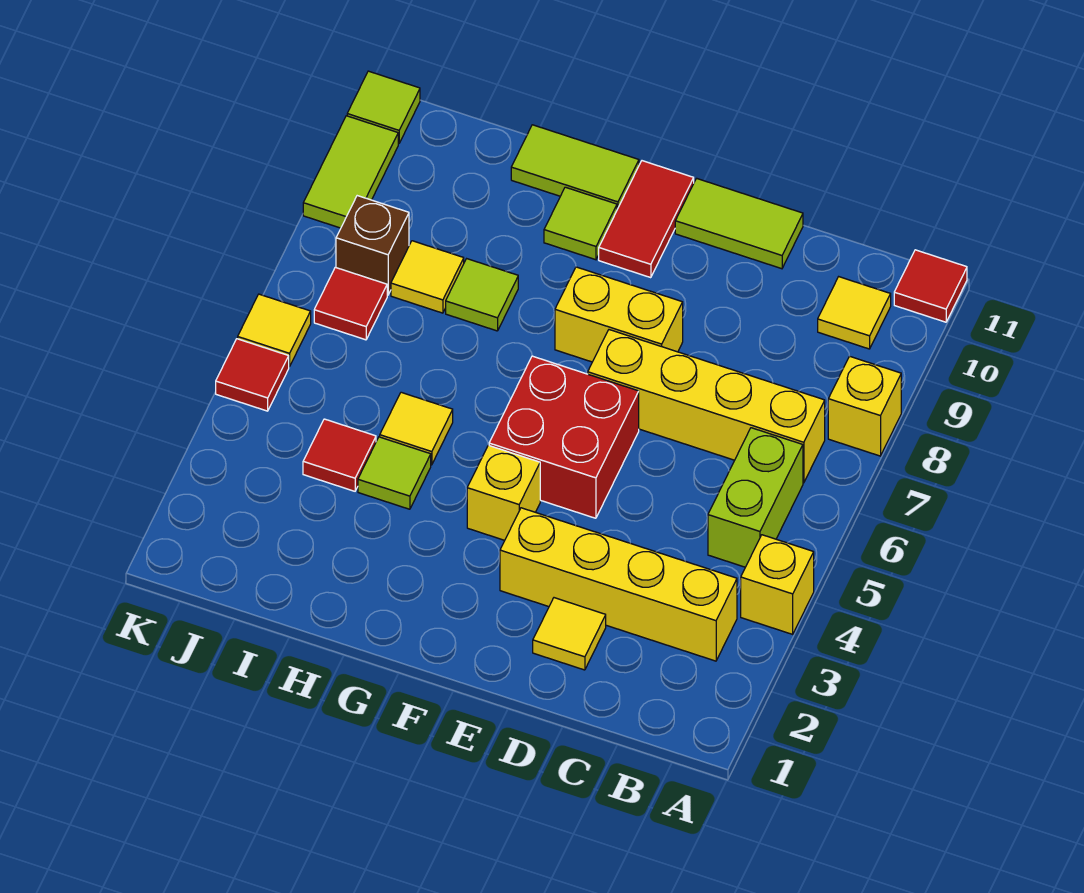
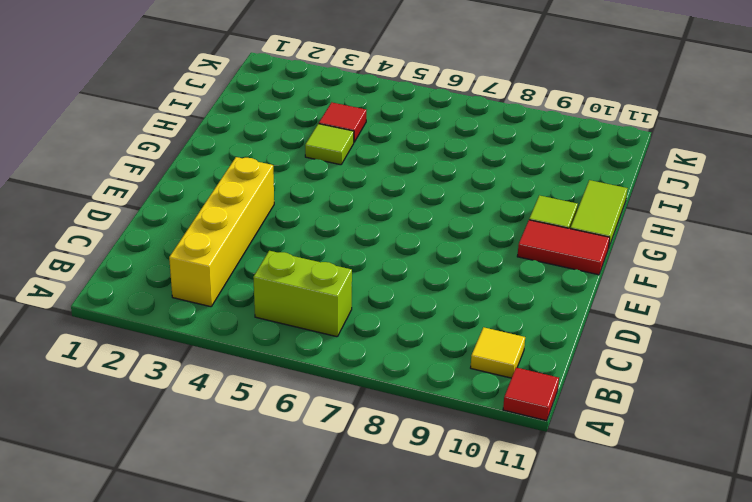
none -> yellow 1x1 brick [741,535,814,634]
none -> yellow 1x1 brick [828,356,901,456]
none -> yellow 1x4 brick [588,330,825,483]

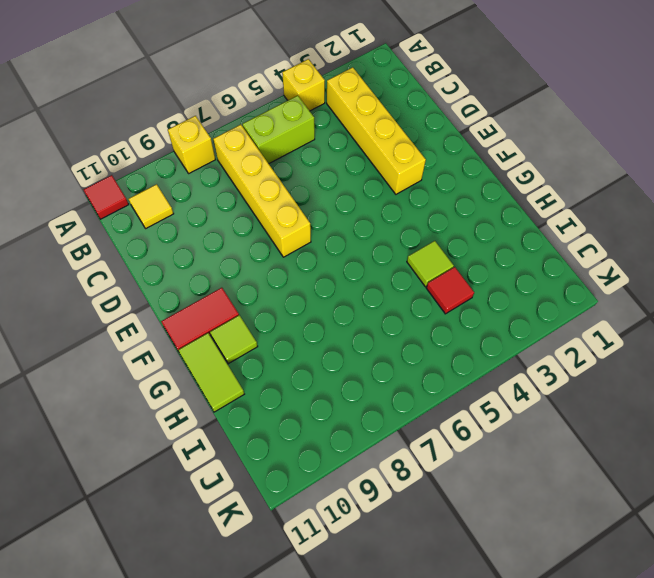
none -> yellow 1x1 tile [533,598,606,670]
none -> lime 1x2 tile [675,178,803,269]
none -> red 2x2 brick [489,356,639,518]

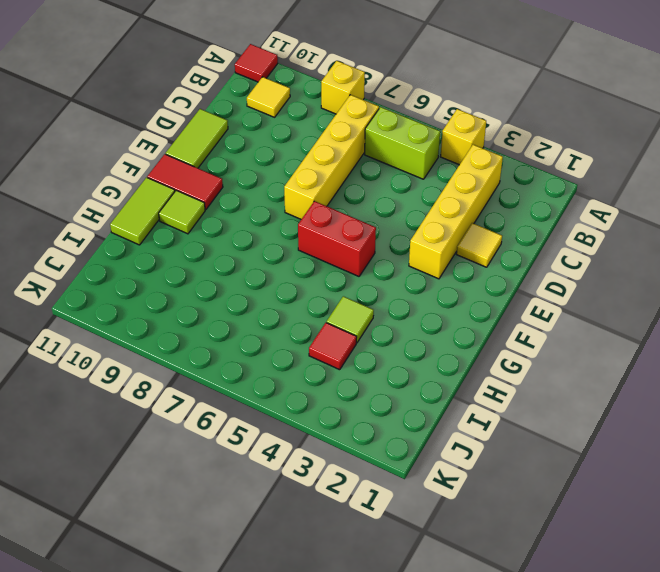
red 1x2 brick [298,201,376,276] -> red 2x2 brick [489,356,639,518]
none -> yellow 1x2 brick [555,267,683,362]
none -> yellow 1x1 brick [467,445,540,540]
none -> yellow 1x1 tile [380,392,453,465]

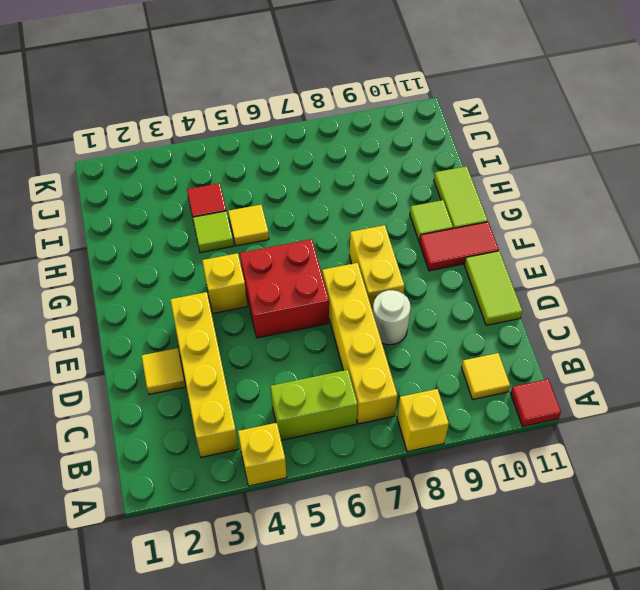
white 1x1 round brick [373,290,411,345] -> none
none -> lime 1x1 tile [446,259,518,331]
none -> yellow 1x1 tile [391,241,464,313]
none -> red 1x1 tile [314,267,387,340]

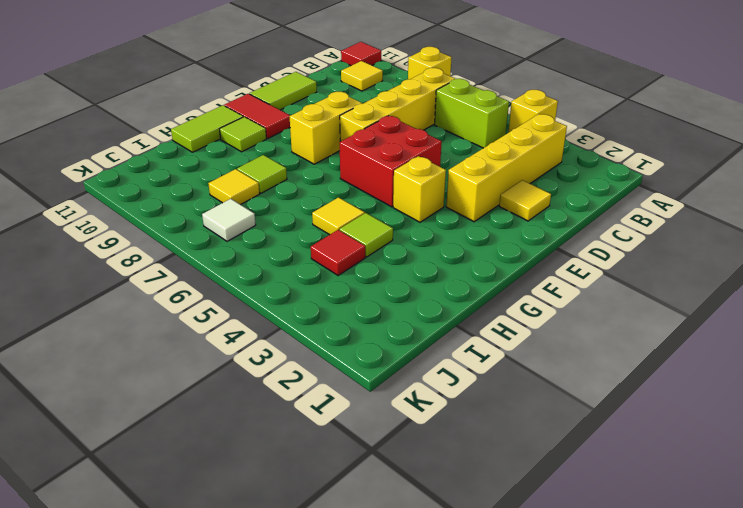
white 1x1 tile [202,199,256,241] -> red 1x1 tile [314,267,387,340]
none -> brown 1x1 brick [336,196,409,295]
none -> red 1x1 tile [216,339,289,411]
none -> yellow 1x1 tile [238,294,311,367]

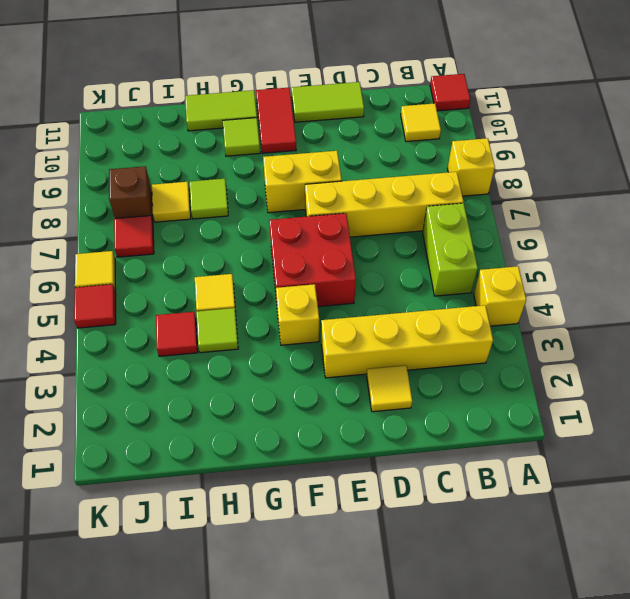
none -> lime 1x2 tile [303,116,398,228]
none -> lime 1x1 tile [347,71,420,144]

